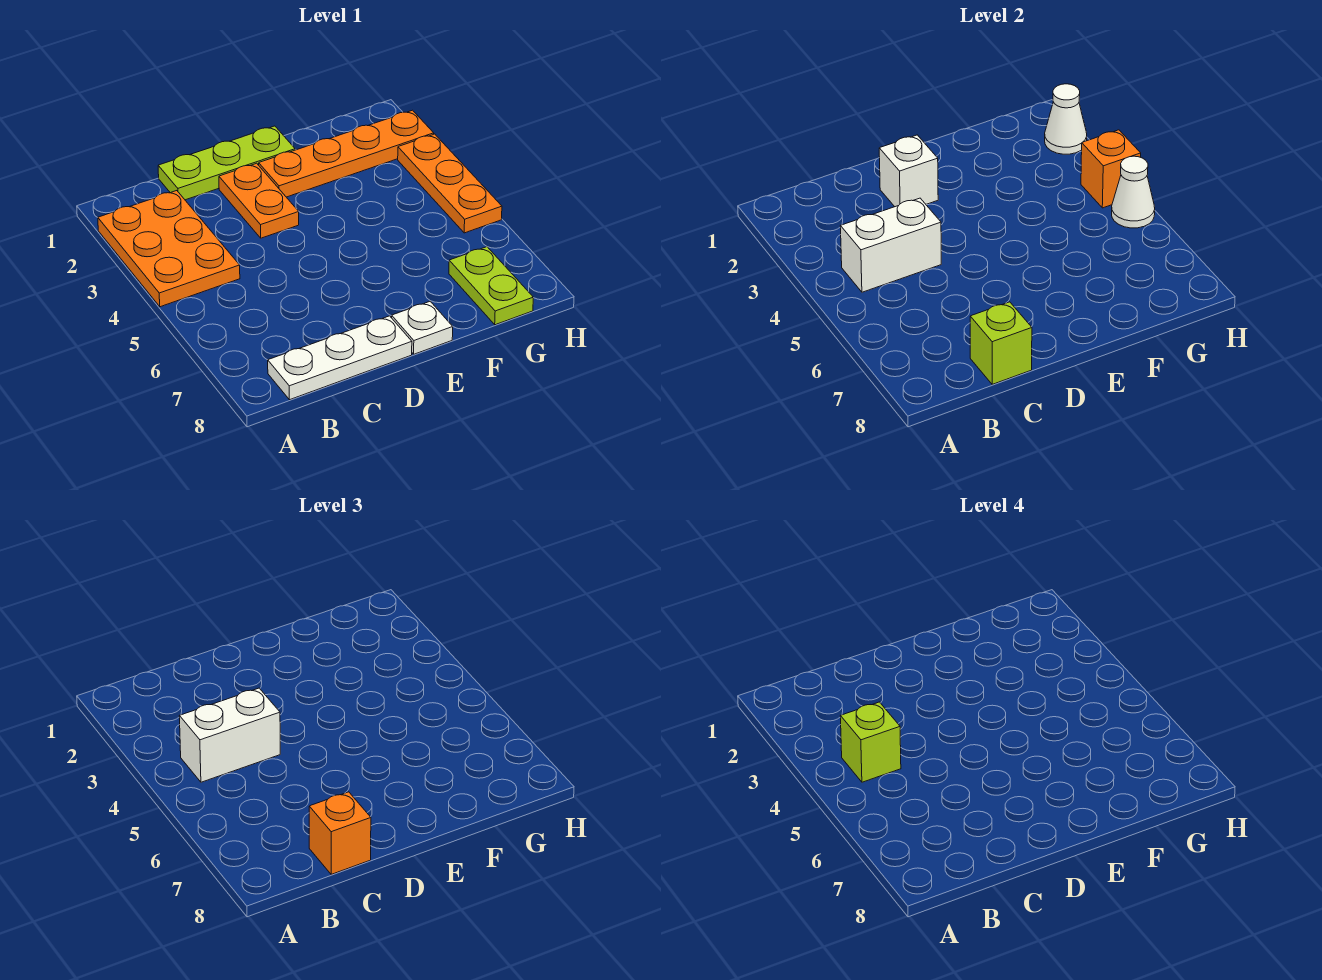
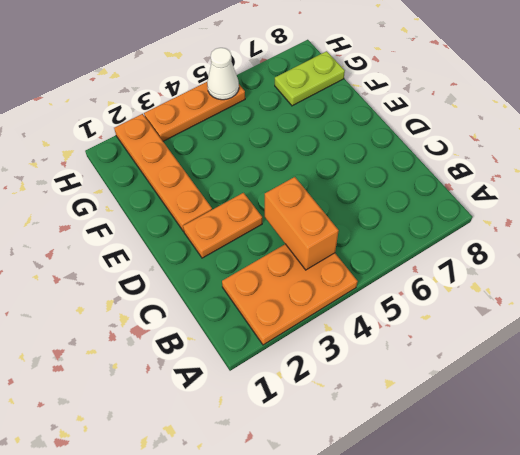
orange 1x2 brick [265,177,339,270] -> white 1x2 brick [840,198,941,292]
none -> white 1x3 plate [268,316,412,400]
none -> lime 1x3 plate [158,126,295,200]
none -> white 1x1 plate [392,301,453,354]

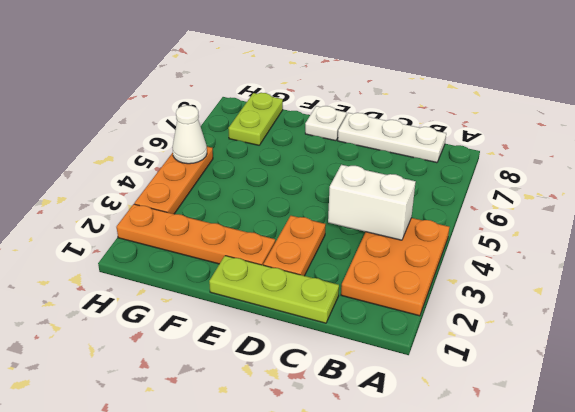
none -> lime 1x1 brick [970,302,1032,384]
none -> white 1x1 brick [879,135,938,207]
none -> white 1x1 cone [1045,84,1087,154]

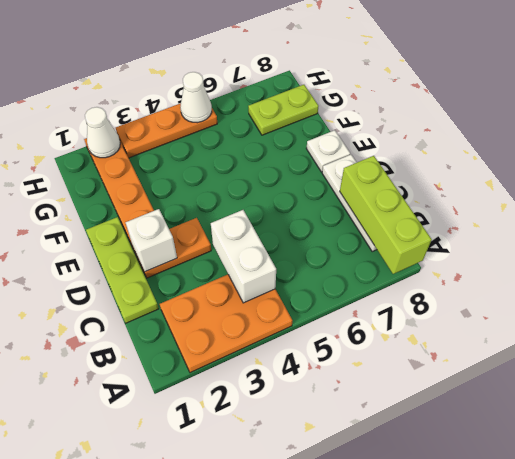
lime 1x3 brick [340,156,432,274] -> lime 1x1 brick [970,302,1032,384]
none -> orange 1x1 brick [1081,130,1141,208]
none -> white 1x2 brick [179,688,280,782]
none -> orange 1x1 brick [309,792,371,874]

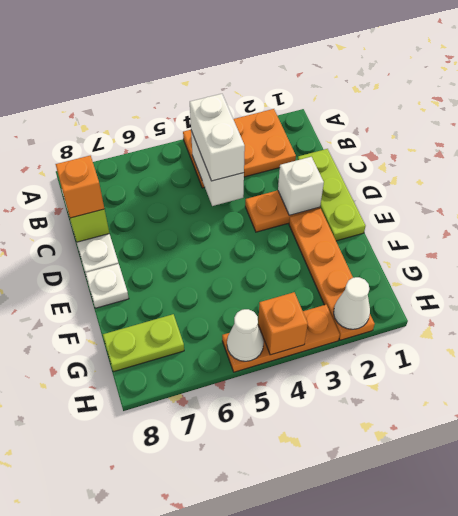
none -> lime 1x1 brick [840,702,901,782]

